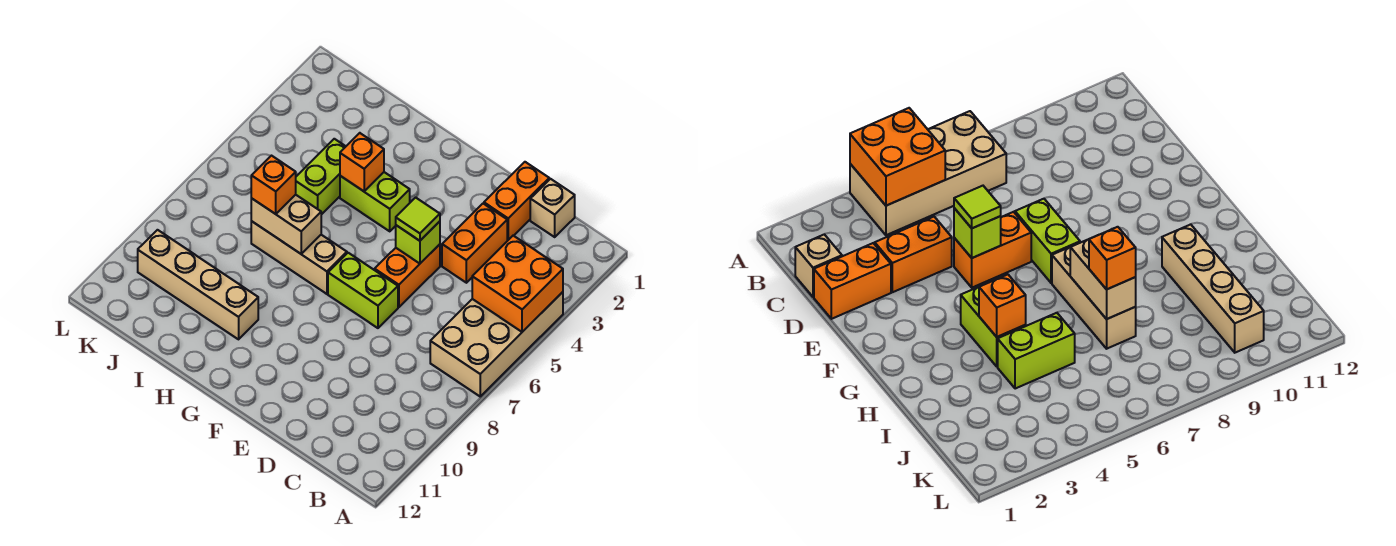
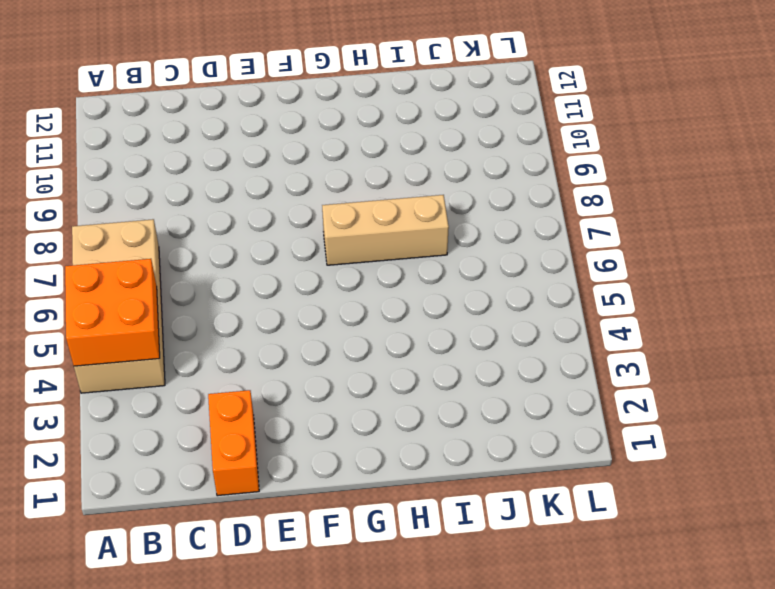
none -> tan 1x1 brick [530,179,575,237]
none -> orange 1x2 brick [442,204,507,283]
none -> orange 1x2 brick [375,244,440,307]

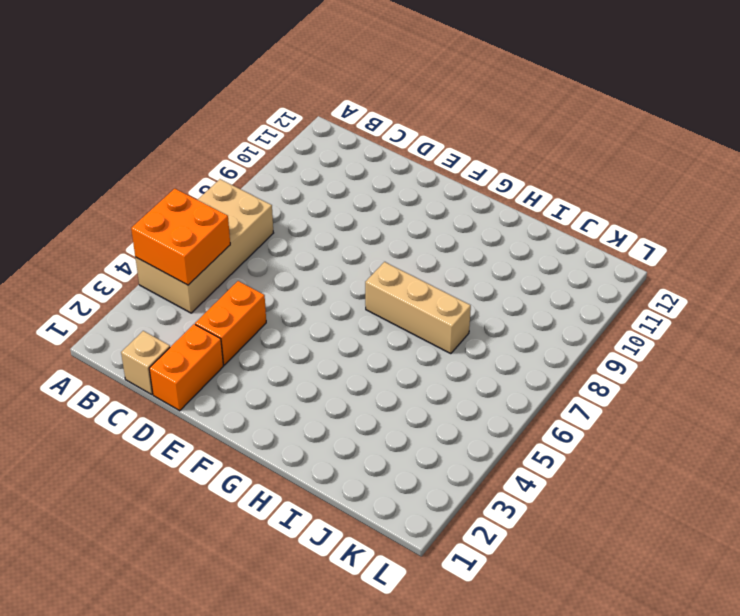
none -> orange 1x2 brick [375,244,440,307]
none -> lime 1x2 brick [328,253,398,328]
none -> lime 1x2 brick [340,172,410,231]

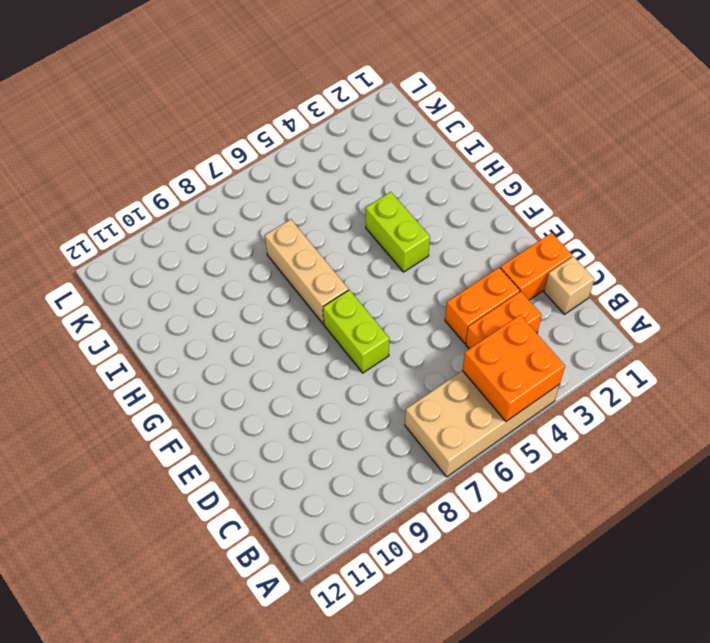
orange 1x2 brick [466,292,542,349] -> orange 1x2 brick moved to [375,244,440,307]
none -> tan 1x4 brick [138,230,258,339]
none -> lime 1x2 brick [296,139,346,215]
none -> lime 1x1 brick [396,221,440,264]

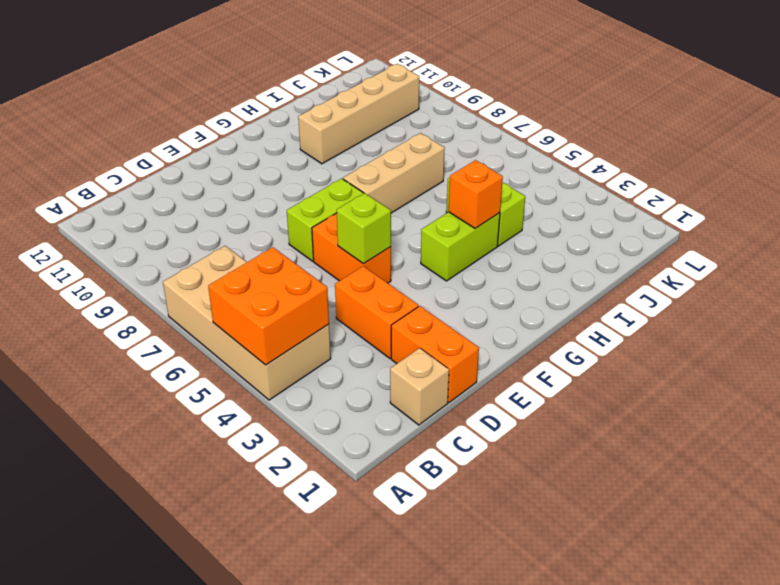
none -> tan 1x2 brick [251,195,321,254]
none -> lime 1x1 tile [396,198,440,241]
none -> orange 1x1 brick [251,156,296,214]

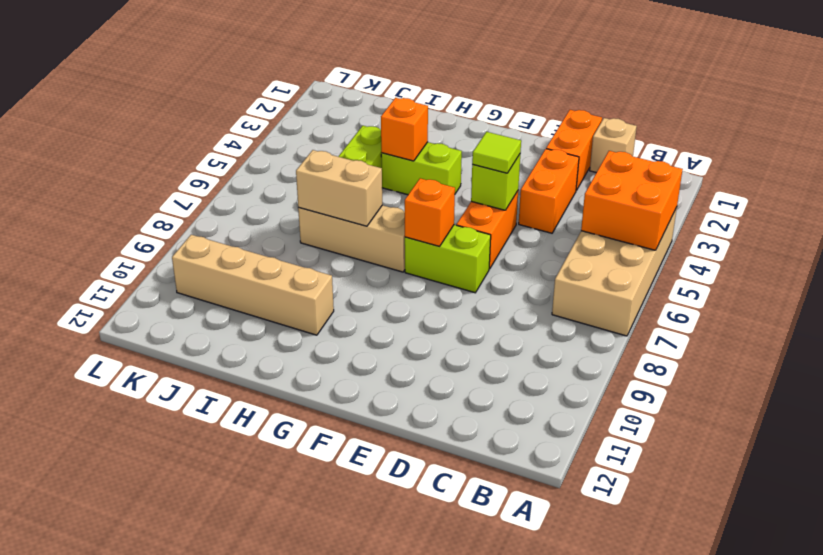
orange 1x1 brick [405,178,455,246] -> orange 1x1 brick moved to [251,156,296,214]

